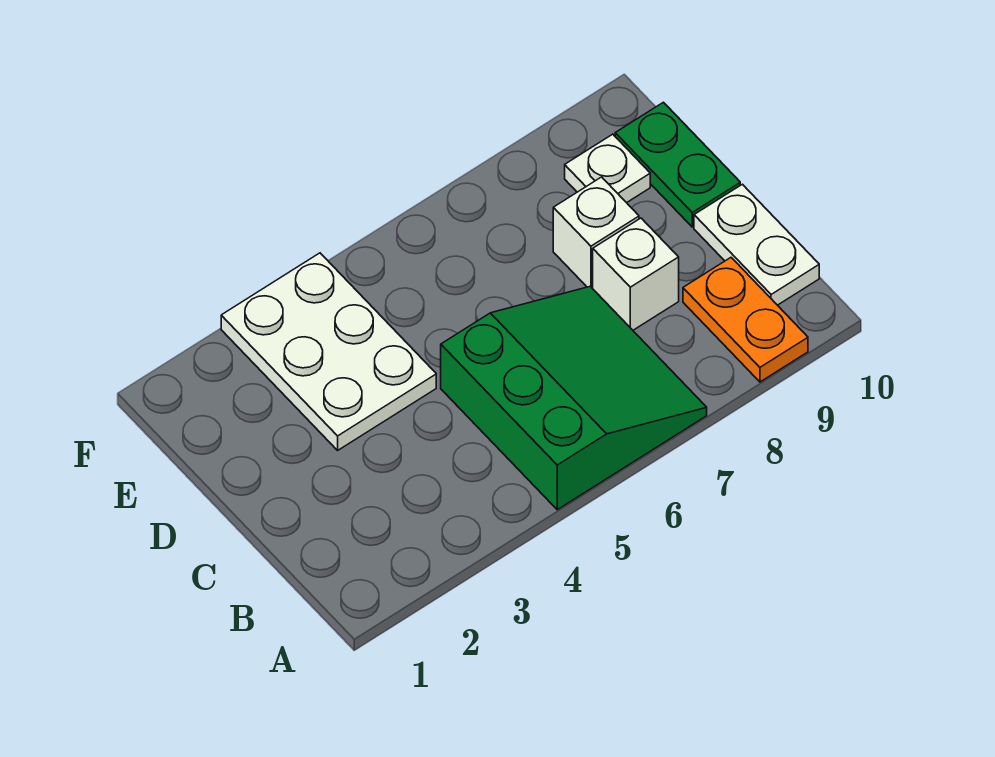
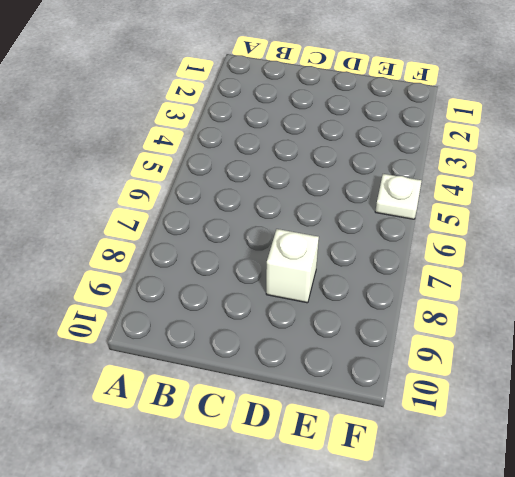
white 1x1 plate [375,174,421,219] -> white 1x1 plate moved to [565,134,650,203]
none -> green 3x3 slope [441,286,707,510]
none -> orange 1x2 plate [683,258,808,382]

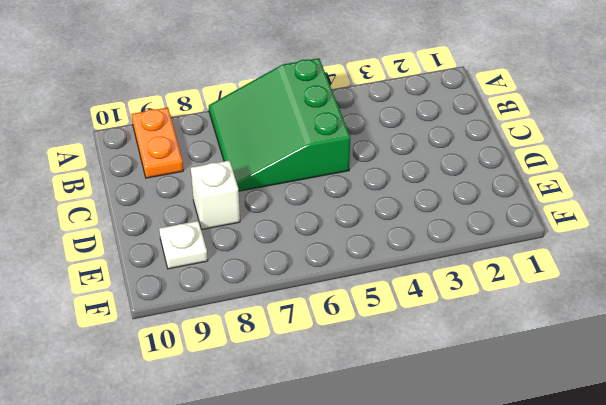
none -> white 1x2 plate [694,184,819,305]
none -> white 1x1 brick [593,218,679,330]

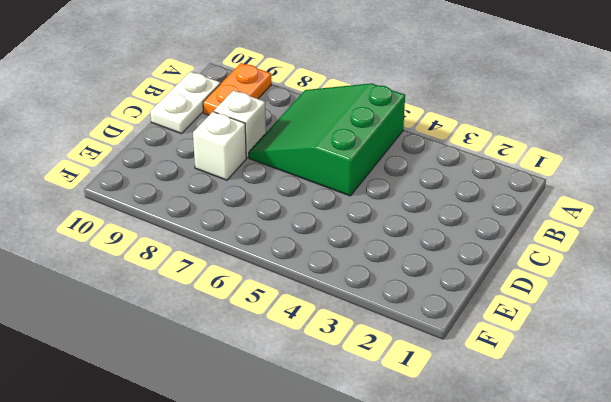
none -> white 2x3 plate [221,253,436,450]
none -> green 1x2 plate [615,102,740,227]

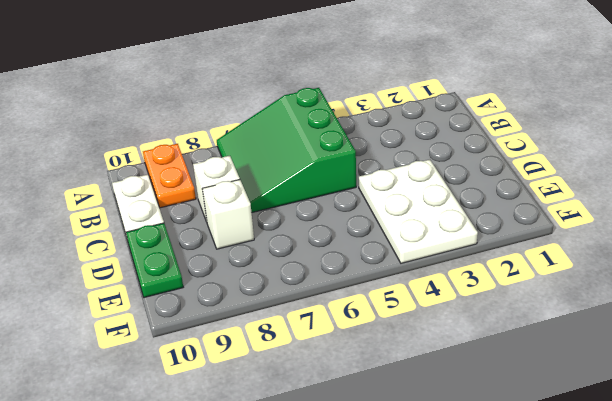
none -> white 1x1 plate [565,134,650,203]

